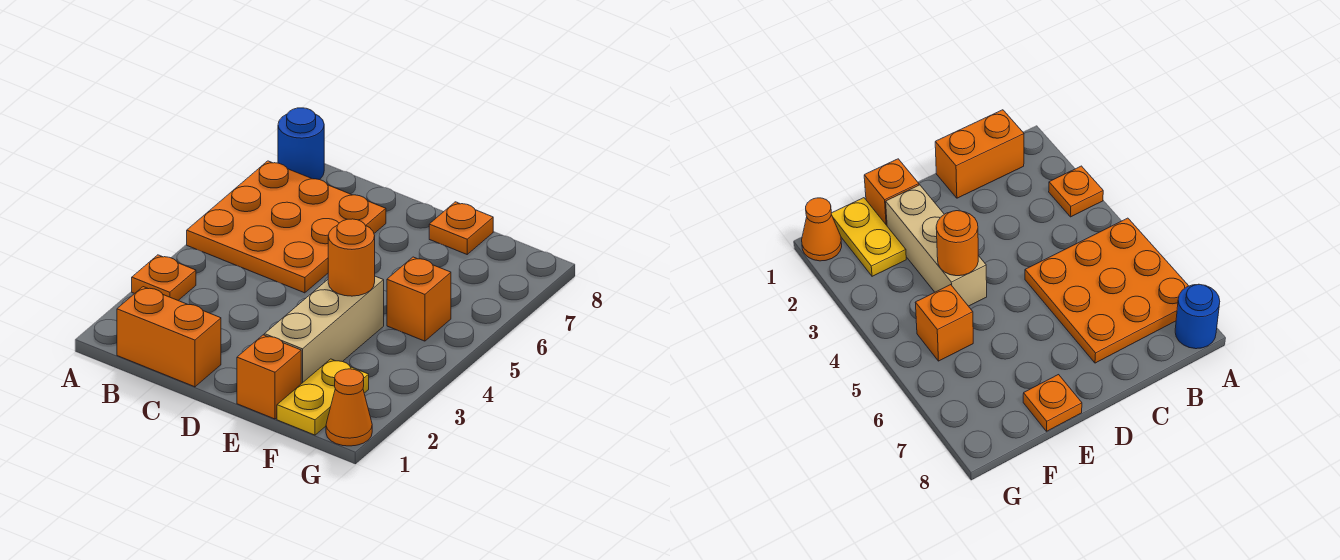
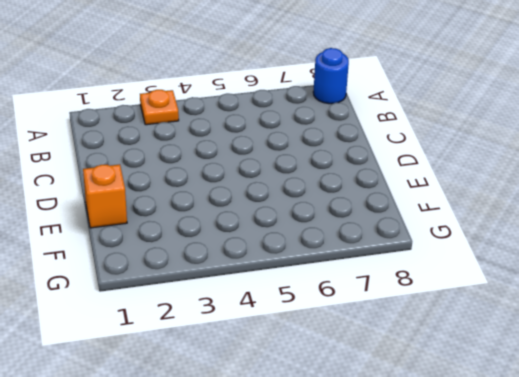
none -> orange 3x3 plate [187,161,386,293]
none -> orange 1x2 brick [117,287,221,387]

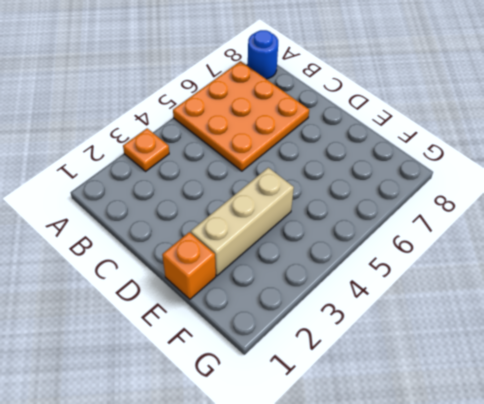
none -> orange 1x2 brick [117,287,221,387]
none -> orange 1x1 plate [429,202,493,254]

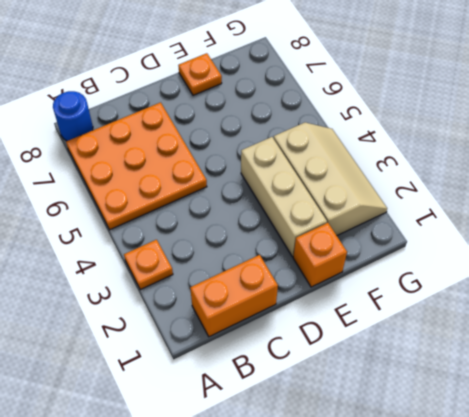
tan 2x3 slope [274,122,387,236] -> yellow 1x2 plate [277,359,369,435]
none -> orange 1x1 brick [387,257,451,341]
none -> orange 1x1 cone [326,369,372,446]

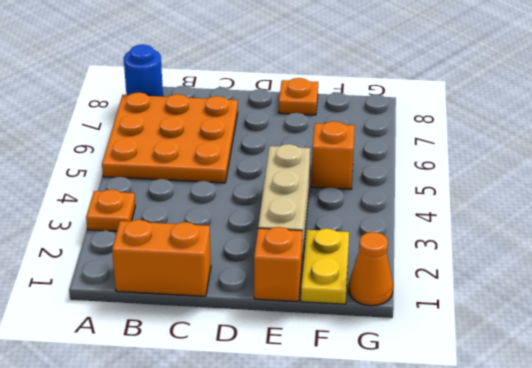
none -> orange 1x1 round brick [328,219,375,296]

